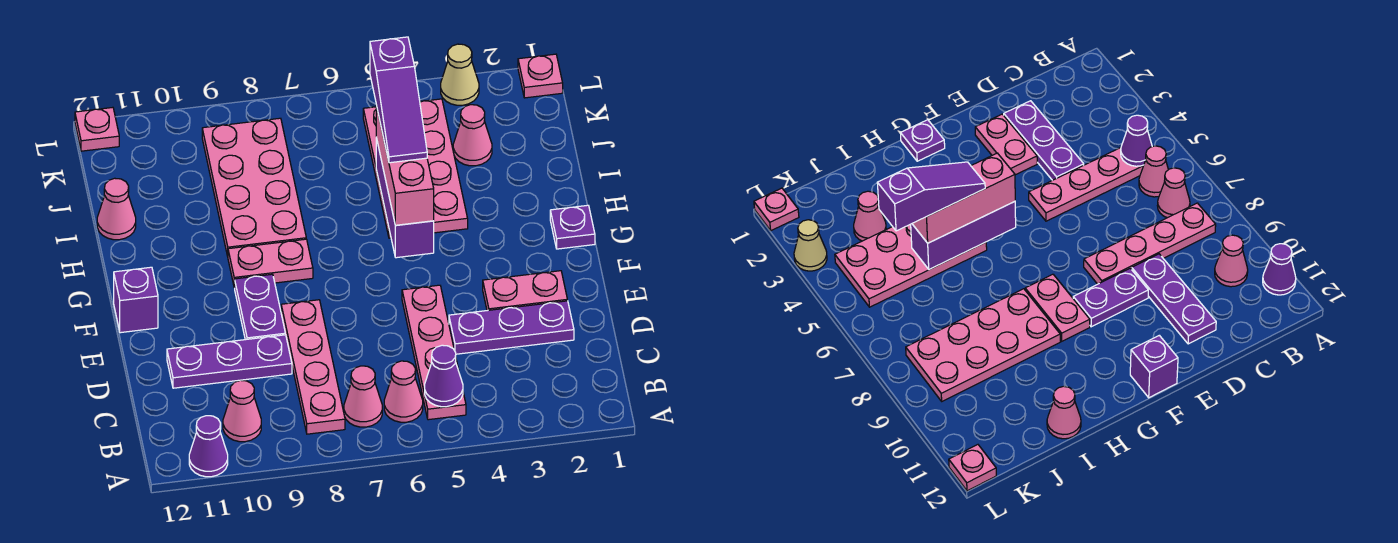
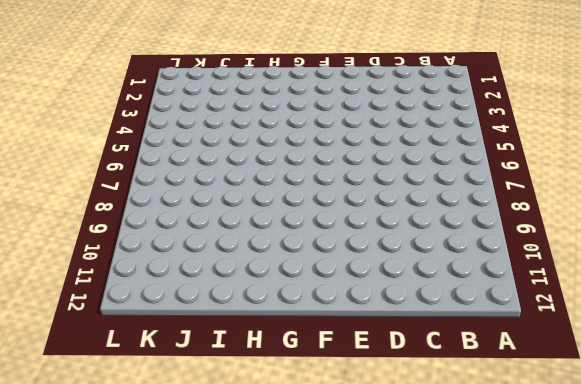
none -> purple 1x1 cone [189,416,228,477]
none -> pink 1x4 plate [402,285,466,420]
none -> pink 1x1 cone [384,361,423,422]

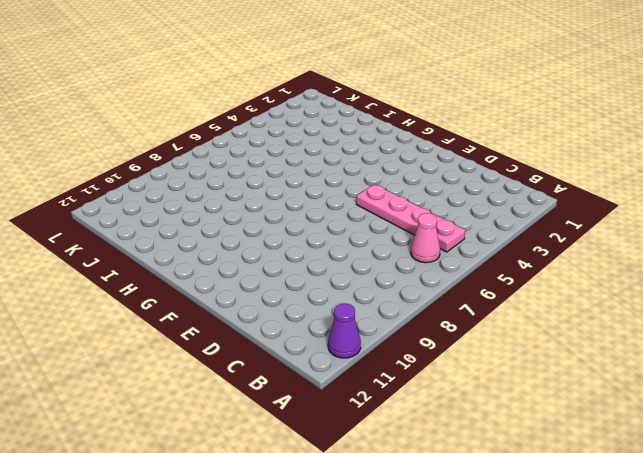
none -> pink 1x1 cone [344,366,382,427]
none -> pink 1x4 plate [281,300,345,434]
none -> pink 1x1 cone [223,380,261,442]

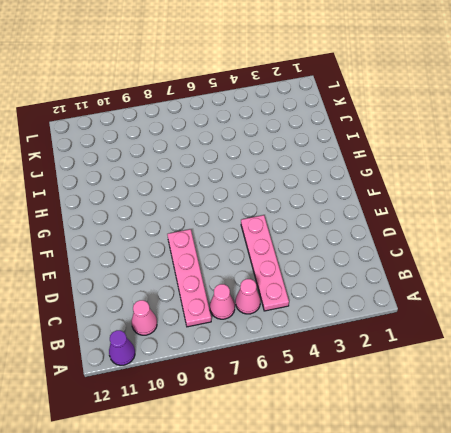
none -> purple 1x3 plate [449,301,574,354]
none -> purple 1x3 plate [167,335,292,388]
none -> pink 1x2 plate [483,271,567,311]

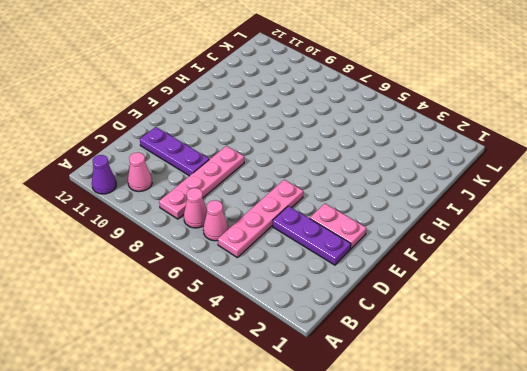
none -> purple 1x2 plate [235,274,285,340]
none -> purple 1x1 brick [114,267,158,333]
none -> purple 1x1 plate [550,205,595,249]

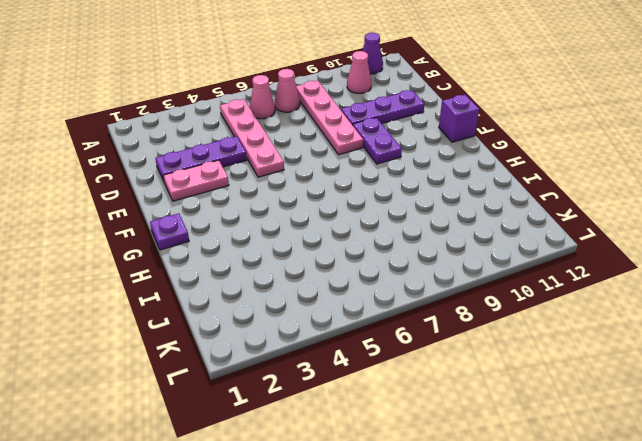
none -> pink 1x2 plate [228,239,313,288]
none -> pink 2x4 plate [363,99,468,238]
none -> pink 2x4 plate [202,118,306,256]

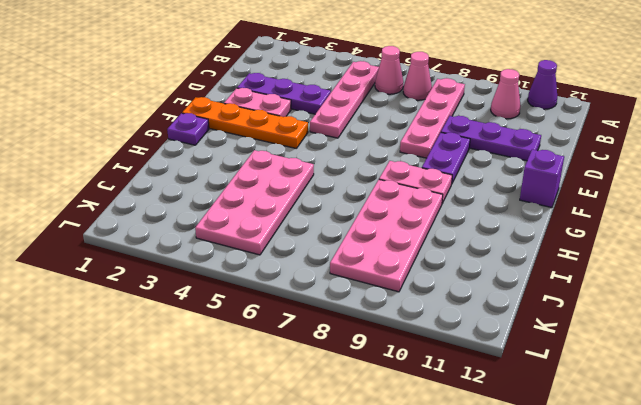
orange 1x4 plate [182,97,308,149] -> none
none -> pink 1x1 cone [97,178,136,240]
none -> pink 1x1 cone [453,105,492,166]
none -> pink 1x1 plate [518,54,563,98]

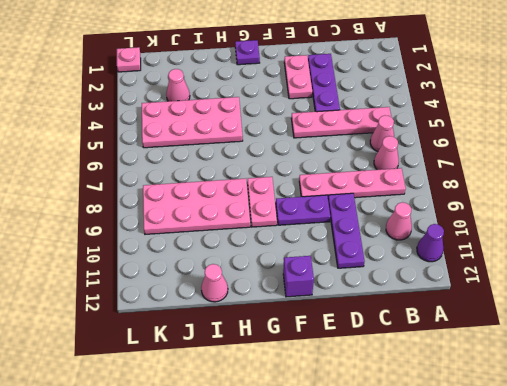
none -> tan 1x1 cone [441,44,479,105]
none -> pink 1x1 plate [75,107,119,151]
none -> purple 1x1 cone [425,345,463,407]

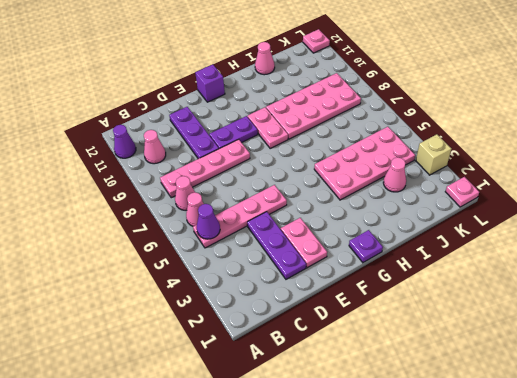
tan 1x1 brick [416,134,451,175] -> tan 1x1 cone [441,44,479,105]
none -> purple 1x3 brick [376,138,434,258]
none -> pink 1x3 brick [376,105,434,225]
none -> purple 1x3 slope [370,37,427,163]

